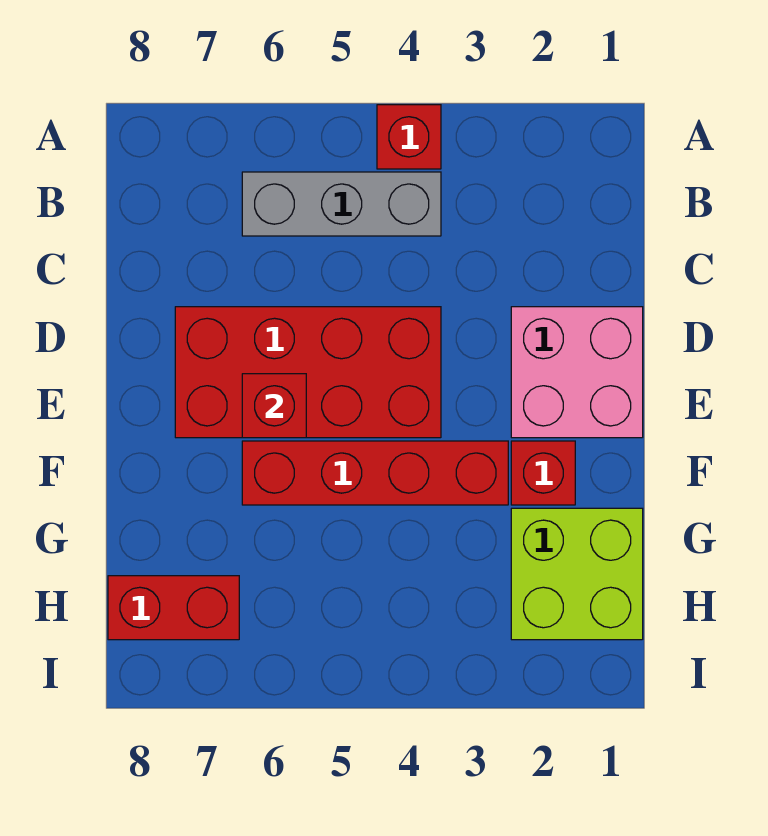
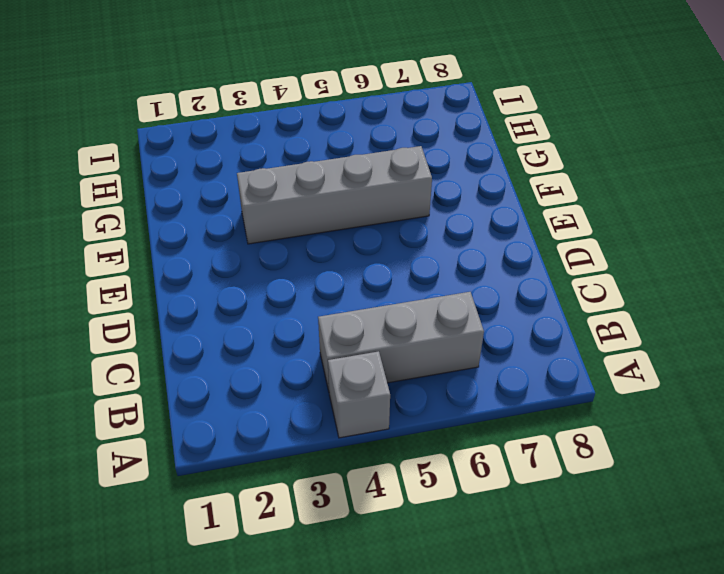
grey 1x1 brick [328,351,390,438] -> red 1x1 brick [377,105,441,169]
grey 1x4 brick [237,146,432,244] -> red 1x4 brick [242,441,508,505]
none -> pink 2x2 brick [511,307,643,438]
none -> red 2x4 brick [175,307,441,438]

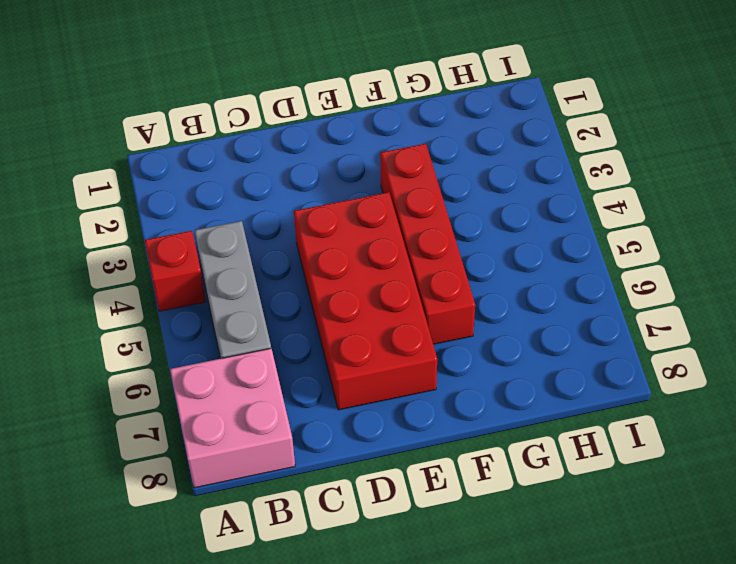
pink 2x2 brick [170,348,295,488] -> pink 2x2 brick moved to [511,307,643,438]
none -> red 1x1 brick [511,441,575,505]
none -> lime 2x2 brick [511,508,643,640]

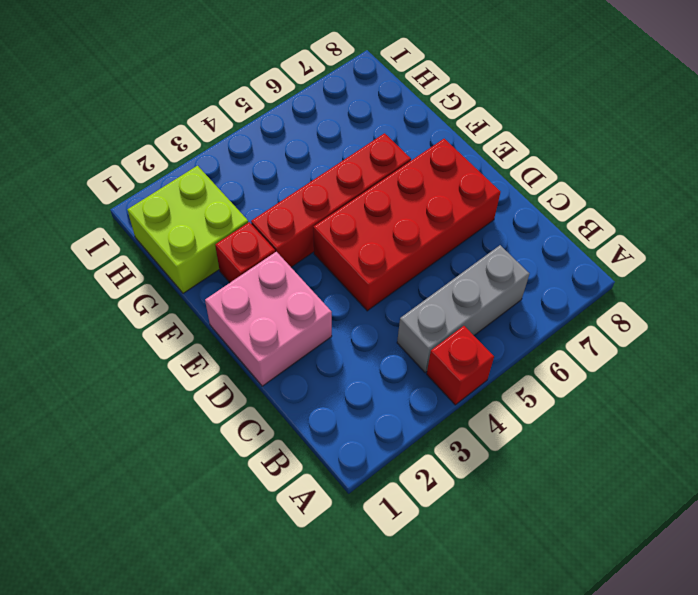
none -> red 1x2 brick [108,576,239,640]
none -> red 1x1 brick [242,374,306,438]

